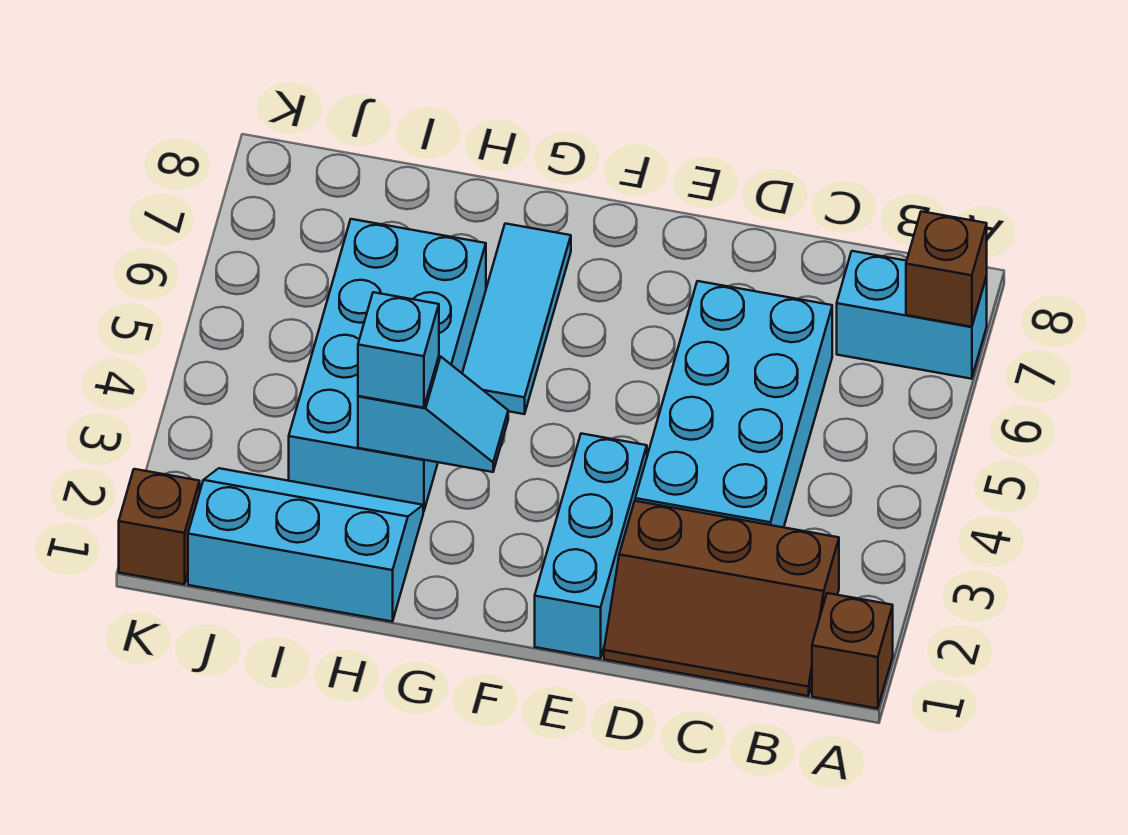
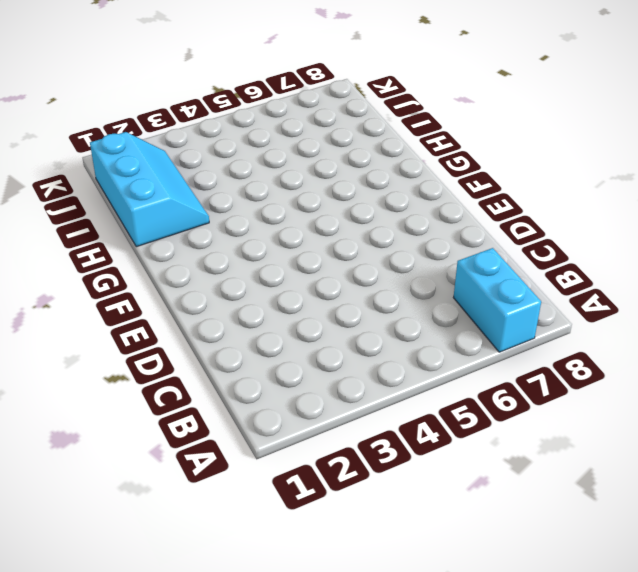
none -> brown 1x1 brick [812,593,893,709]
none -> brown 2x3 slope [604,501,839,696]
none -> cyan 2x4 brick [635,281,832,527]

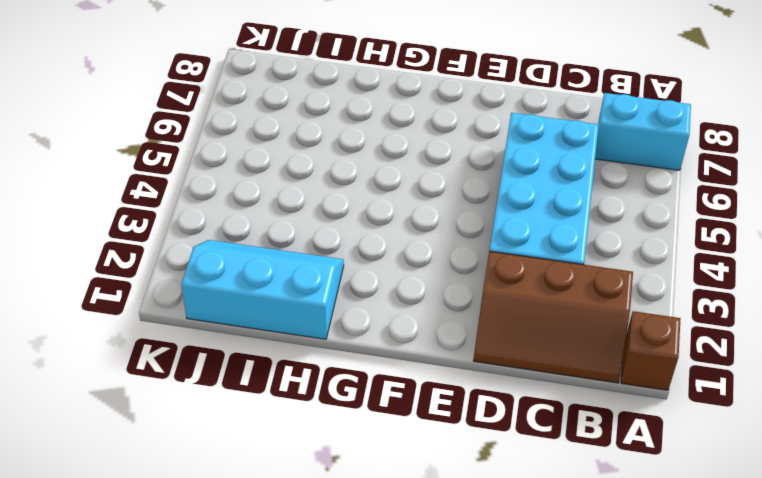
none -> cyan 1x3 brick [535,434,647,659]
none -> cyan 1x3 tile [462,224,571,414]
none -> cyan 2x4 brick [289,219,486,512]

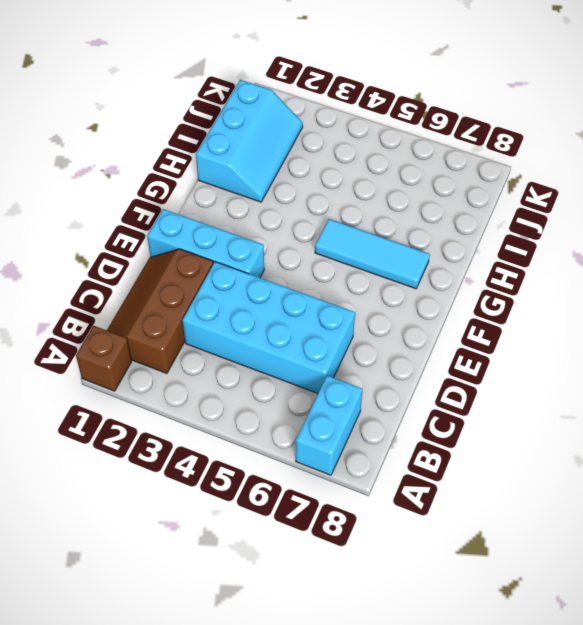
none -> cyan 2x4 brick [289,219,486,512]
none -> brown 1x1 brick [119,469,200,584]
none -> brown 1x1 brick [906,211,987,327]

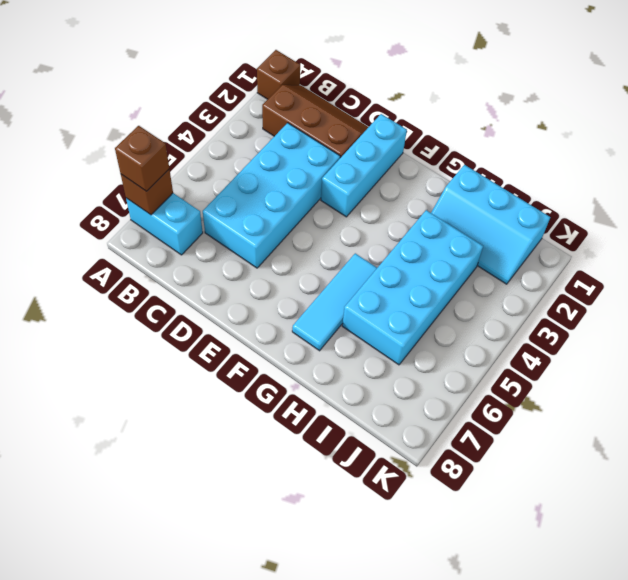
brown 1x1 brick [115,126,169,191] -> brown 1x1 brick moved to [119,469,200,584]
none -> cyan 1x2 slope [358,356,508,472]
none -> cyan 1x1 brick [358,292,439,408]

